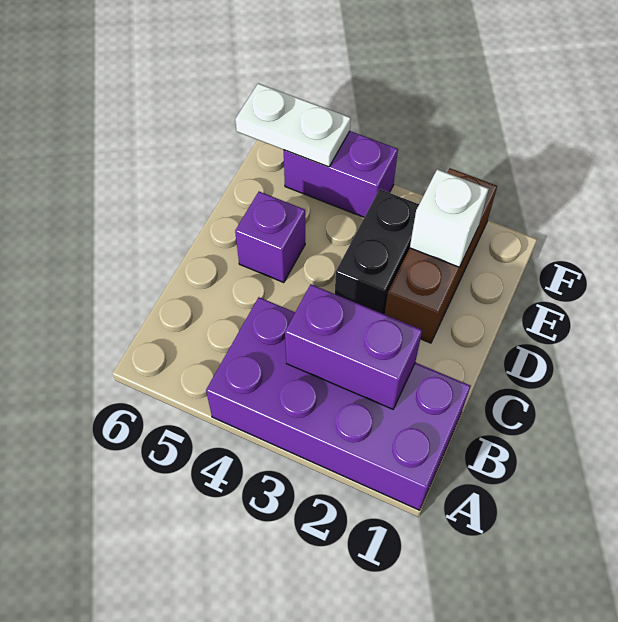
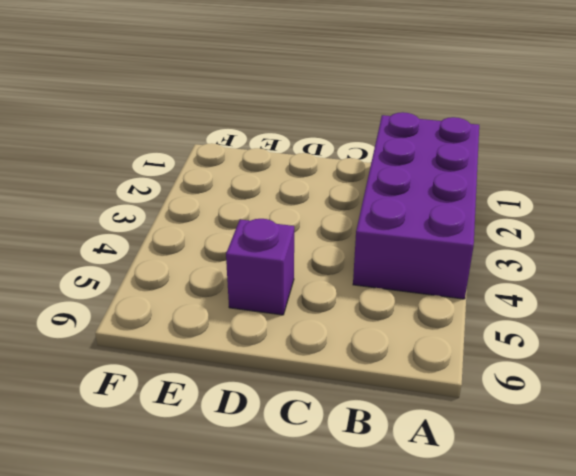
none -> brown 1x3 brick [385,168,497,343]
none -> black 1x2 brick [335,189,419,314]

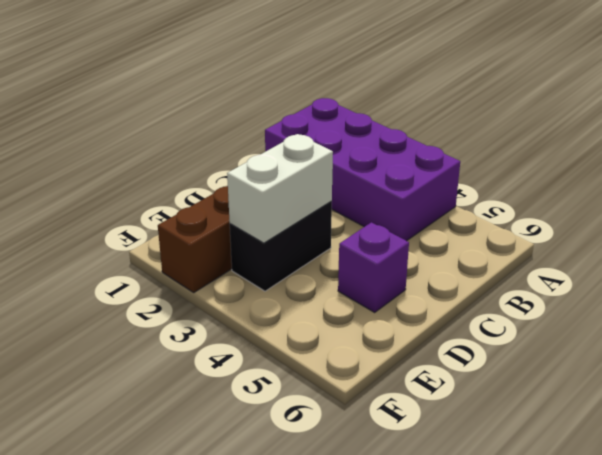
white 1x2 brick [227,134,333,243] -> none
none -> purple 1x2 brick [284,131,398,217]
none -> purple 1x2 brick [285,284,422,409]

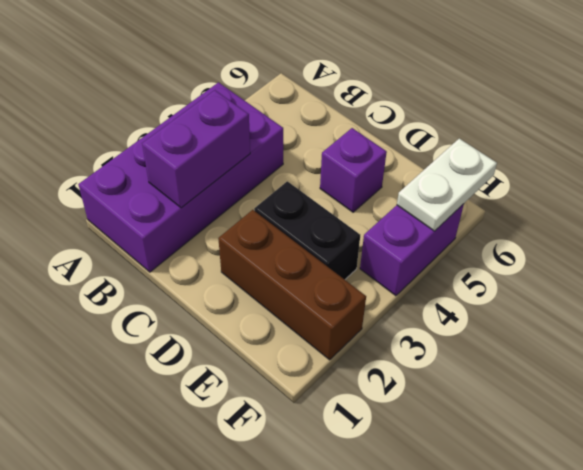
none -> white 1x1 brick [410,169,489,267]

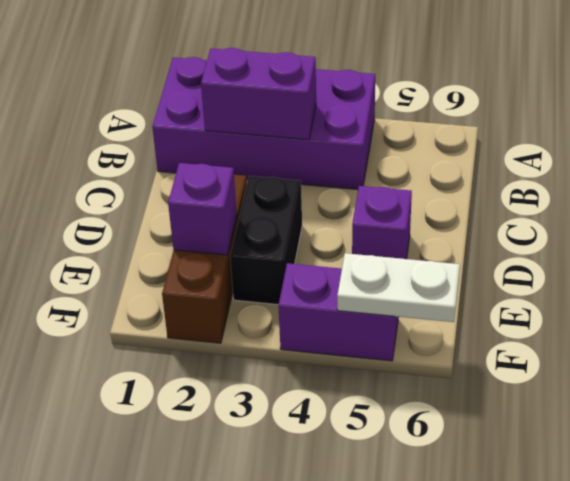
purple 1x1 brick [168,163,237,255] -> white 1x1 brick [410,169,489,267]

